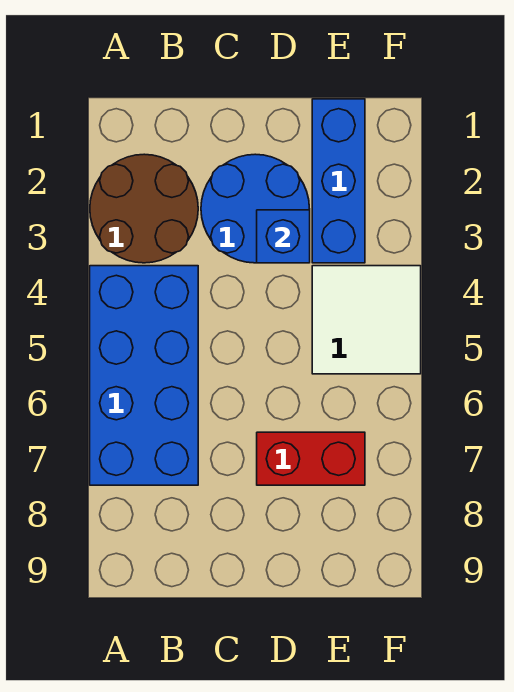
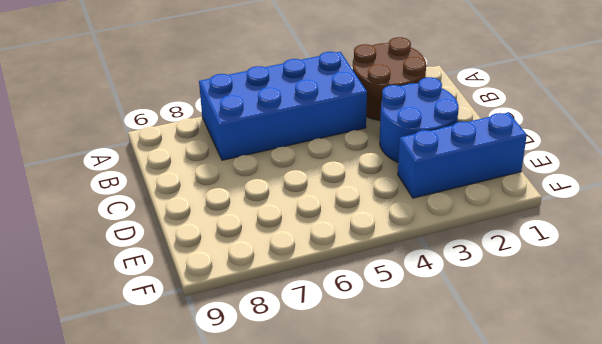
none -> red 1x2 brick [257,432,365,485]
none -> white 2x2 tile [312,266,421,374]

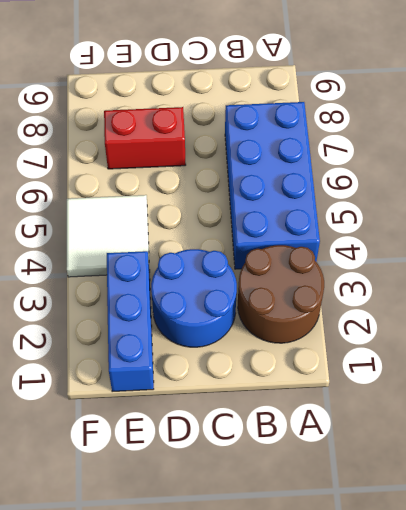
none -> blue 1x1 brick [257,210,310,263]

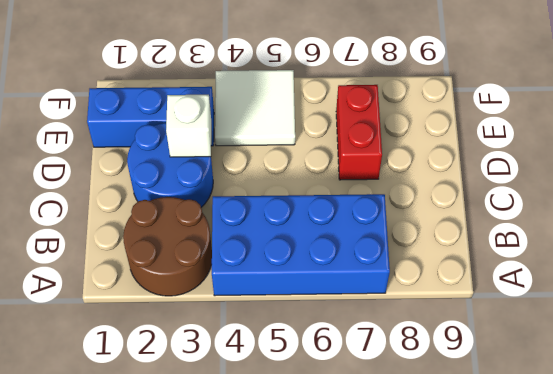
white 1x1 brick [166,95,211,157] -> blue 1x1 brick [257,210,310,263]

